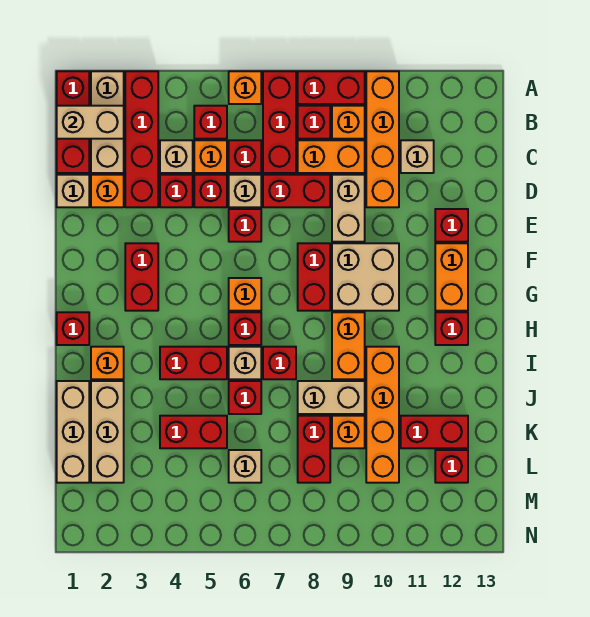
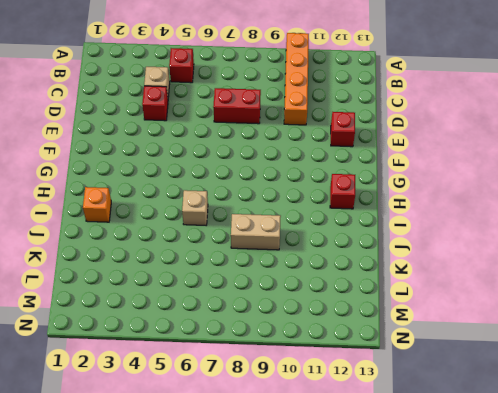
none -> red 1x3 brick [57,71,89,173]
none -> tan 1x3 brick [91,71,124,173]
none -> red 1x4 brick [125,71,158,207]
none -> orange 1x1 brick [229,71,261,104]

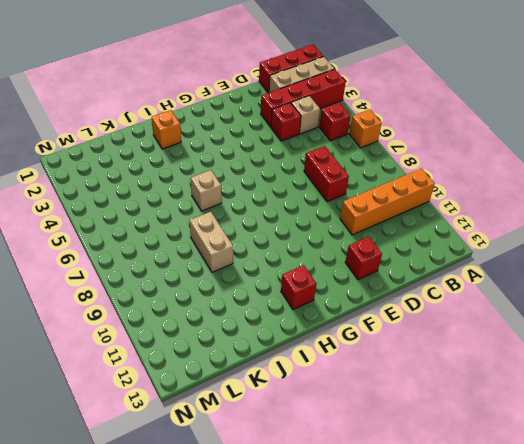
none -> red 1x3 brick [263,71,296,173]
none -> red 1x2 brick [298,71,365,104]
none -> red 1x1 brick [298,106,330,139]
none -> orange 1x1 brick [332,106,365,139]

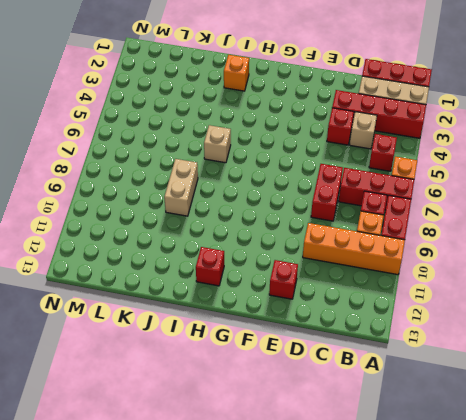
none -> orange 1x1 brick [194,140,227,173]
none -> red 1x1 brick [229,140,261,173]
none -> orange 1x2 brick [298,140,365,173]
none -> tan 1x1 brick [401,140,434,173]

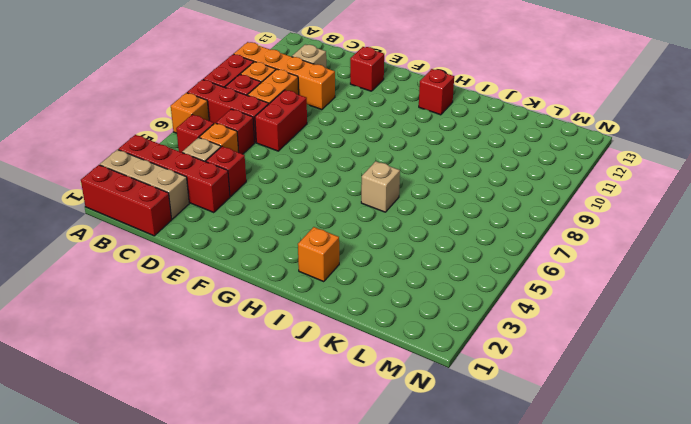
none -> tan 1x1 brick [57,175,89,207]
none -> orange 1x1 brick [91,175,124,207]
none -> red 1x1 brick [194,175,227,207]
none -> tan 1x1 brick [229,175,261,207]

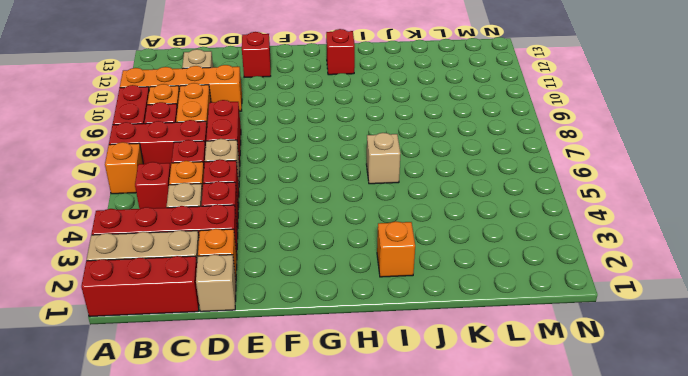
none -> tan 1x2 brick [332,175,365,242]
none -> red 1x1 brick [229,209,261,242]
none -> red 1x2 brick [125,243,158,311]
none -> red 1x2 brick [298,243,330,311]

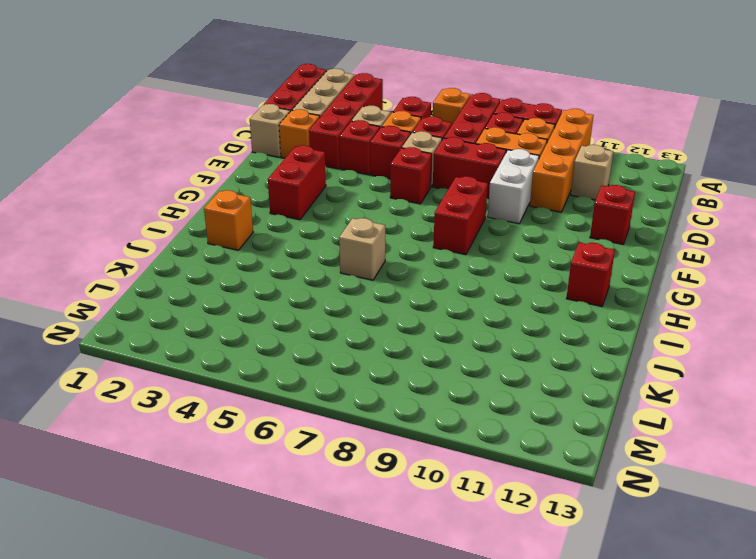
white 1x2 brick [488,149,539,224] -> tan 1x2 brick [332,175,365,242]
none -> tan 2x2 brick [332,243,399,311]
none -> orange 1x2 brick [435,243,468,311]
none -> orange 1x1 brick [229,278,261,311]
none -> red 1x1 brick [57,312,89,345]

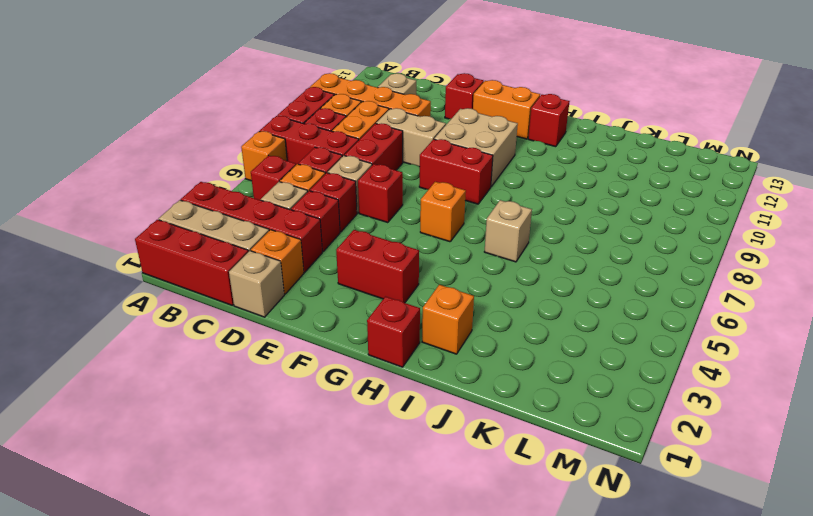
none -> red 1x1 brick [229,312,261,345]
none -> orange 1x2 brick [332,312,365,379]
none -> red 1x2 brick [160,347,227,379]
none -> red 1x1 brick [263,347,296,379]

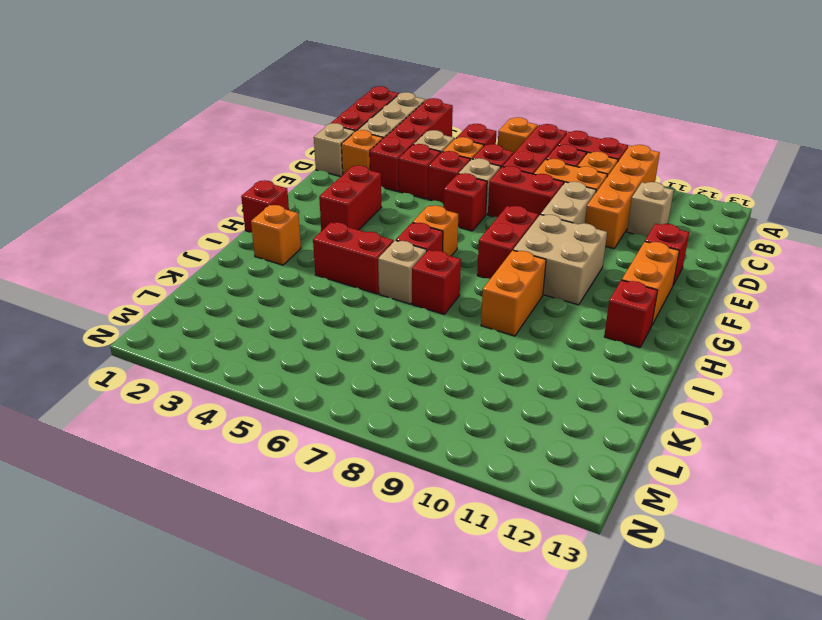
none -> orange 1x4 brick [366,347,399,483]
none -> tan 1x3 brick [57,381,89,483]
none -> tan 1x3 brick [91,381,124,483]
none -> red 1x1 brick [229,381,261,414]

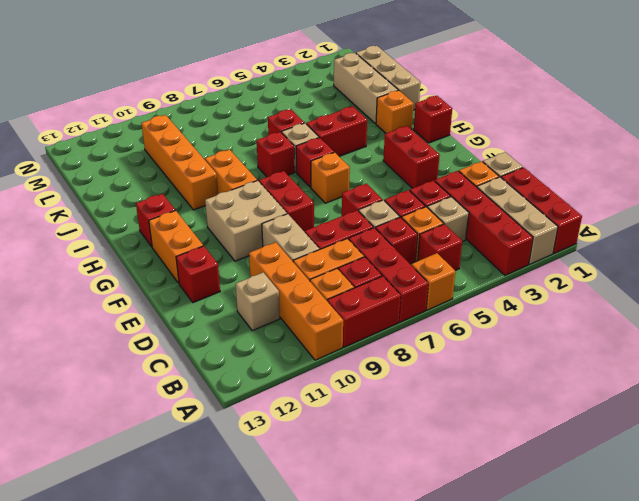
none -> tan 1x2 brick [298,381,365,414]
none -> red 1x2 brick [160,416,227,448]
none -> red 1x2 brick [298,416,330,483]
none -> orange 1x1 brick [332,416,365,448]

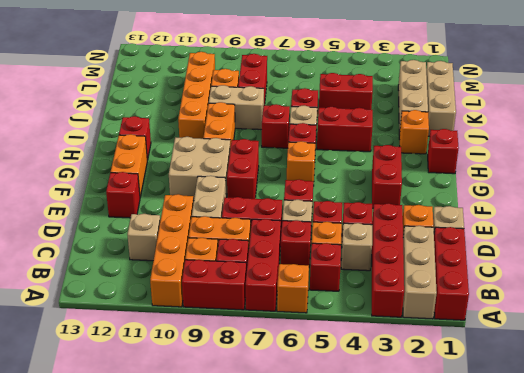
none -> red 1x2 brick [401,416,468,448]
none -> tan 1x1 brick [229,450,261,483]
none -> red 1x1 brick [435,450,468,483]
none -> tan 1x2 brick [57,106,124,139]

